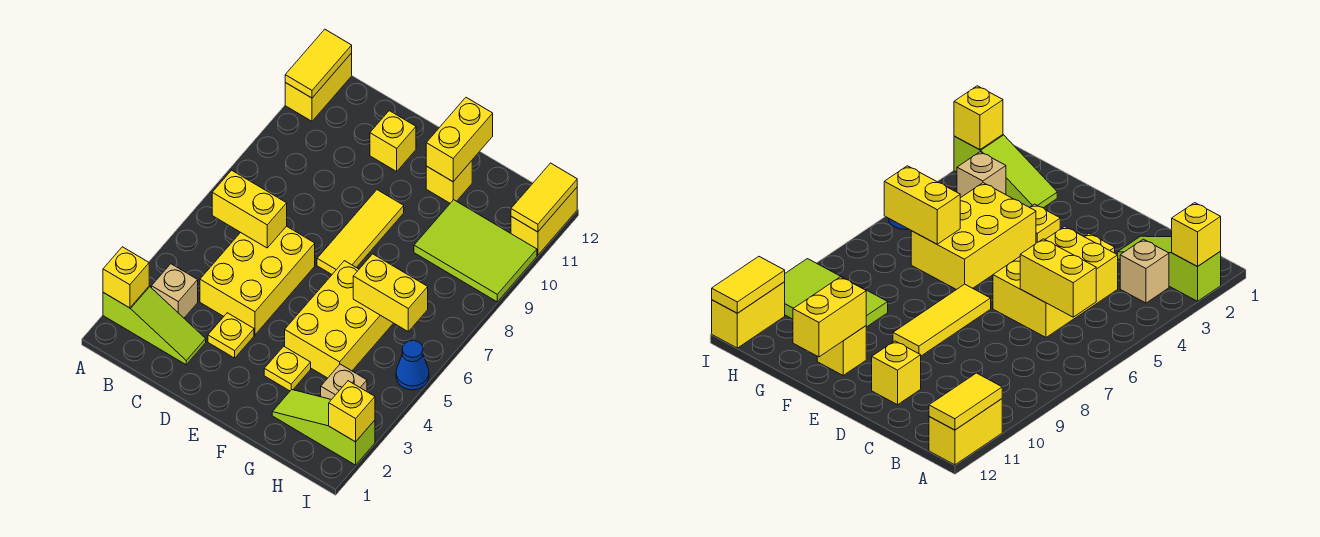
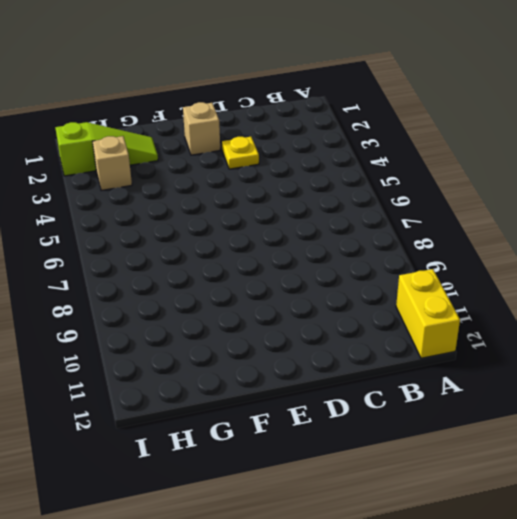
tan 1x1 brick [183,102,220,155] -> tan 1x1 brick moved to [152,264,198,318]
none -> lime 1x3 slope [103,286,206,365]
none -> yellow 2x3 brick [200,226,315,335]
none -> yellow 1x1 brick [370,111,416,171]

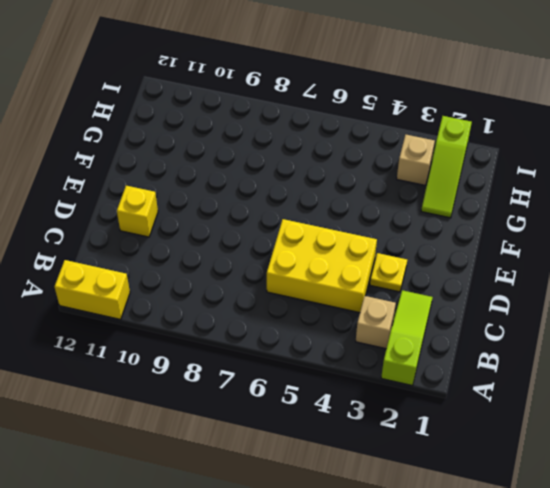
none -> yellow 1x3 tile [317,190,404,274]
none -> yellow 1x1 plate [264,346,311,391]
none -> yellow 2x3 brick [285,261,393,378]

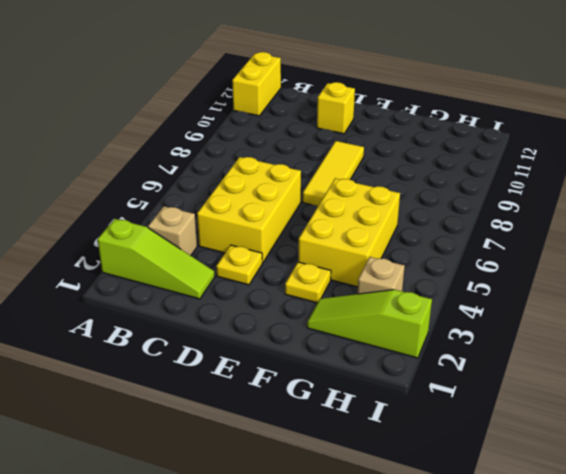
none -> yellow 1x1 brick [426,161,472,203]
none -> lime 2x3 tile [414,200,537,302]
none -> blue 1x1 cone [396,340,429,390]

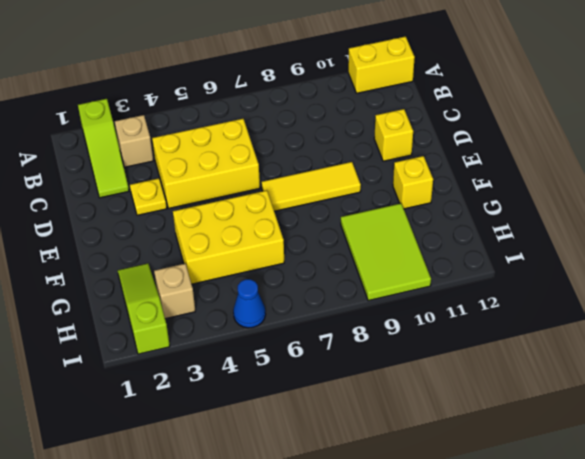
none -> yellow 1x1 plate [264,346,311,391]
none -> yellow 1x2 brick [511,188,577,255]
none -> yellow 1x1 brick [103,247,149,308]

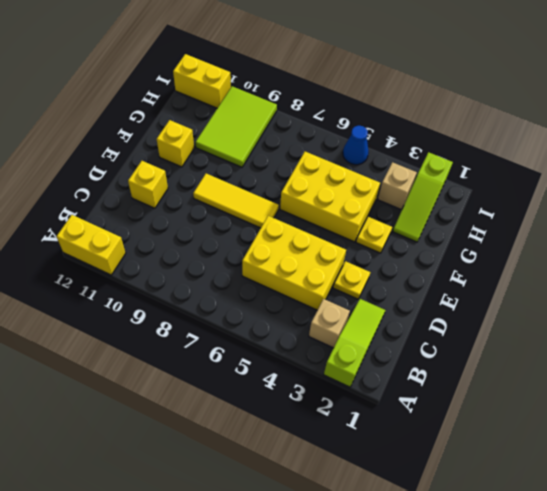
none -> yellow 1x1 brick [103,247,149,308]
none -> yellow 1x2 tile [285,29,352,98]
none -> yellow 1x2 brick [212,170,287,248]

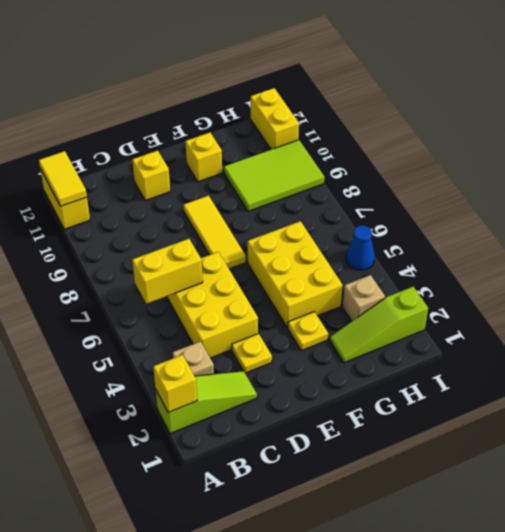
none -> yellow 1x2 brick [426,98,493,182]
none -> yellow 1x2 brick [353,254,428,331]
none -> yellow 1x1 brick [329,381,375,442]

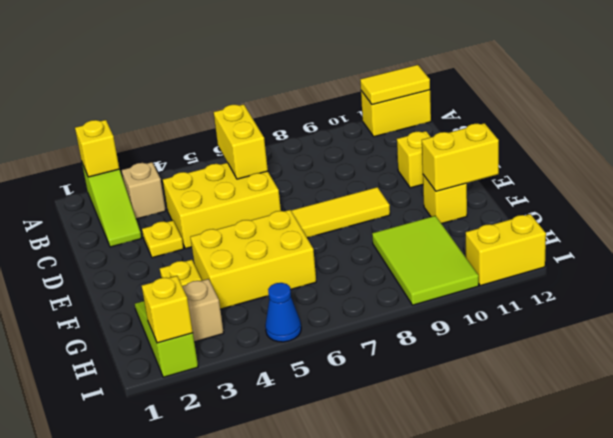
none -> yellow 1x2 brick [353,254,428,331]
none -> yellow 1x2 tile [511,163,577,232]

